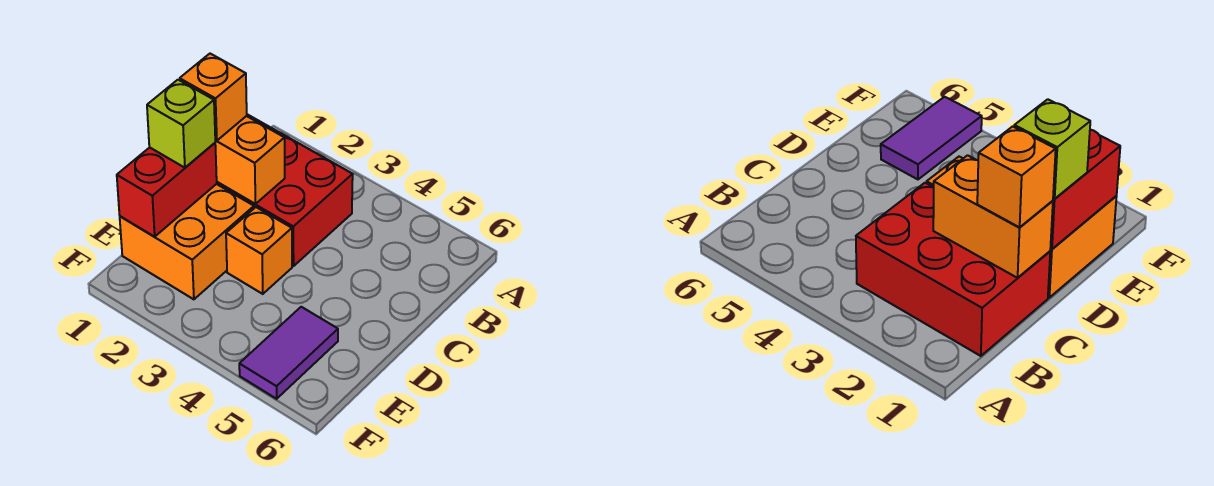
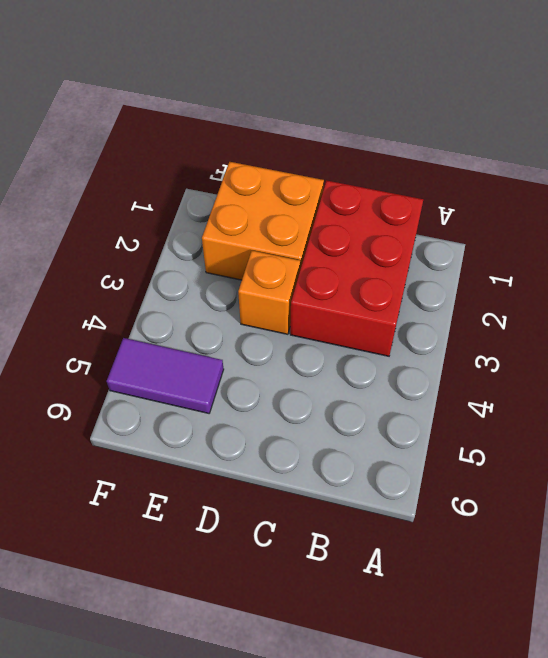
none -> orange 1x2 brick [215,116,285,204]
none -> red 1x2 brick [117,143,217,237]

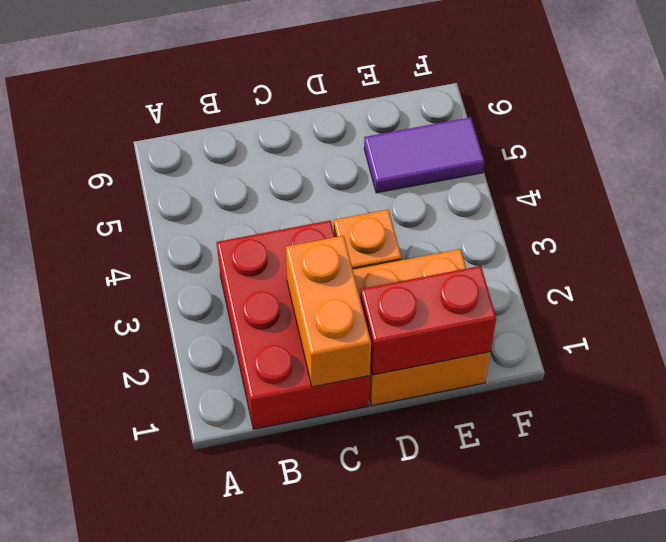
none -> orange 1x1 brick [180,54,247,141]
none -> lime 1x1 brick [147,80,215,168]

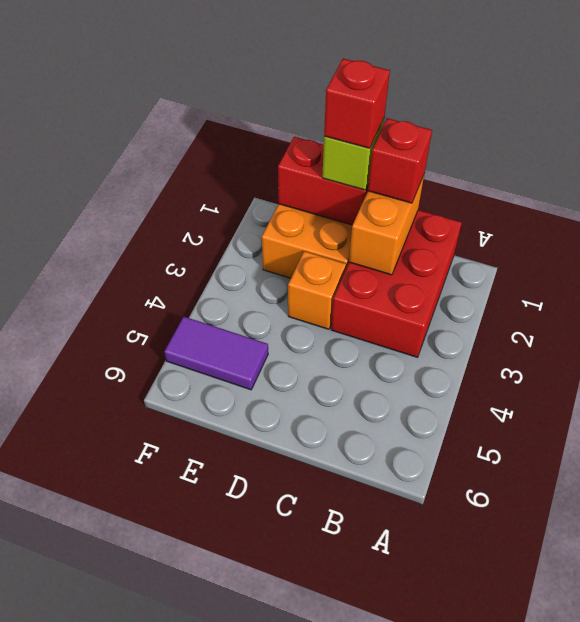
red 1x1 brick [368,118,432,203] -> orange 1x1 brick [180,54,247,141]
red 1x1 brick [324,59,390,148] -> none

